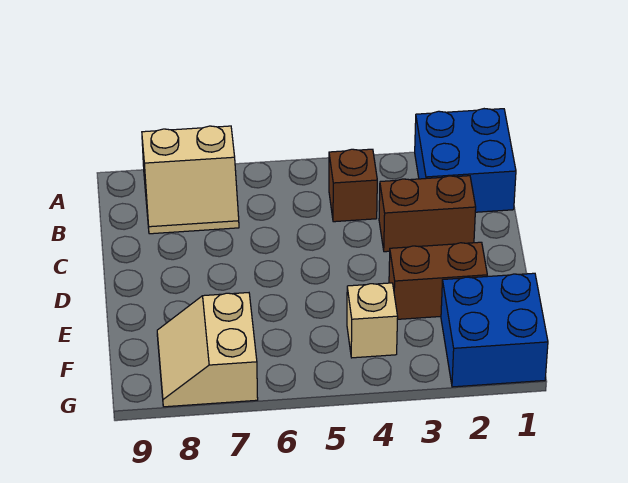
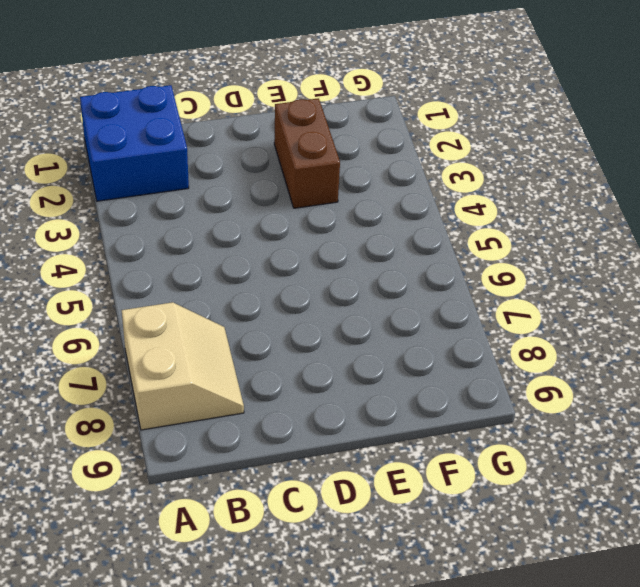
none -> brown 1x1 brick [329,149,377,222]
none -> brown 1x2 brick [379,176,476,252]

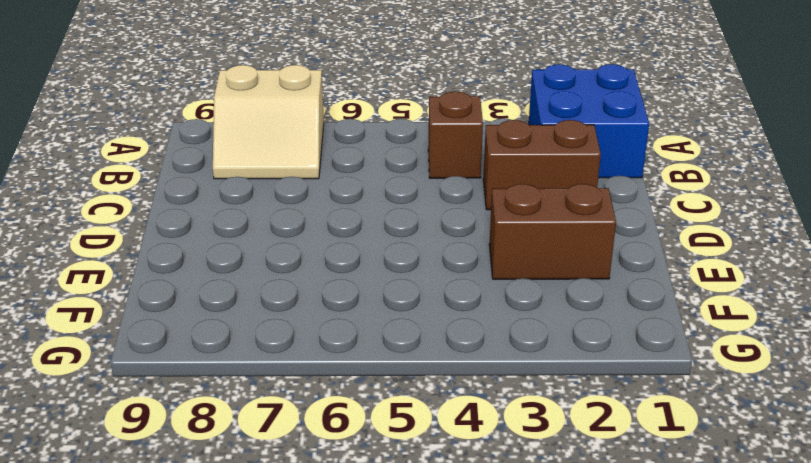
none -> blue 2x2 brick [441,273,548,387]
none -> tan 1x1 brick [347,283,398,358]

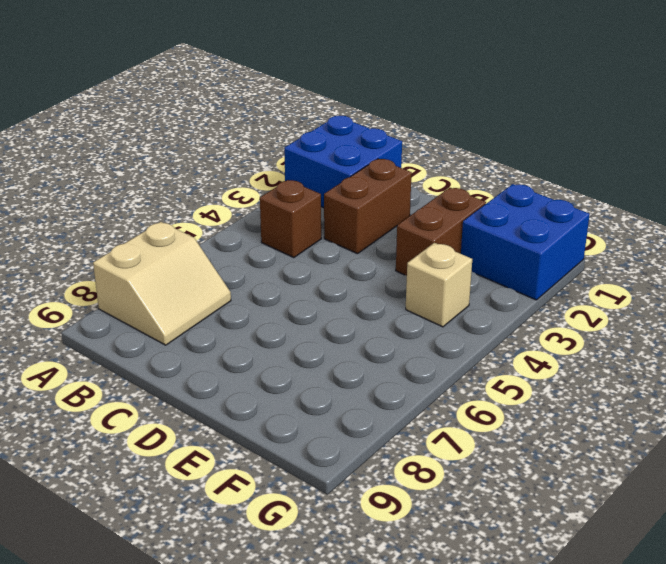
none -> tan 2x2 slope [157,293,258,407]

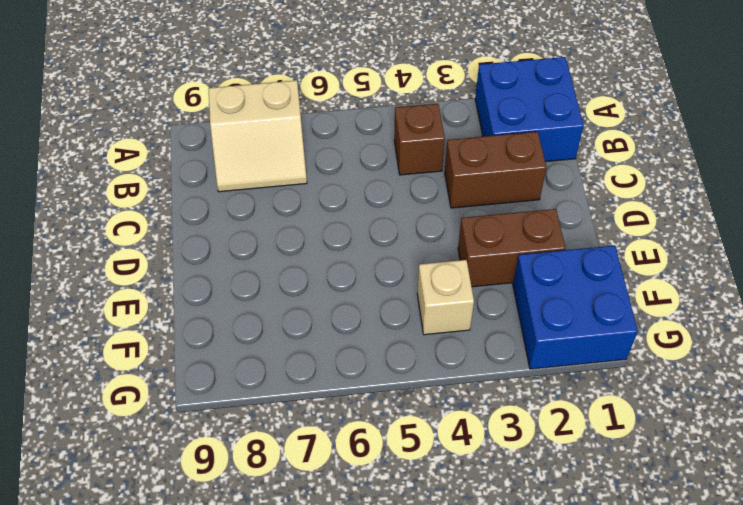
none -> tan 2x2 slope [157,293,258,407]

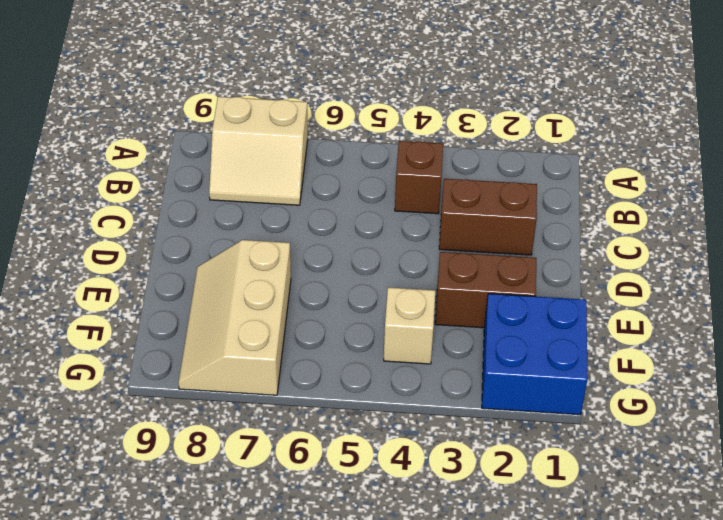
tan 2x3 slope [178,240,291,395] -> tan 2x2 slope [157,293,258,407]
none -> blue 2x2 brick [415,109,516,212]

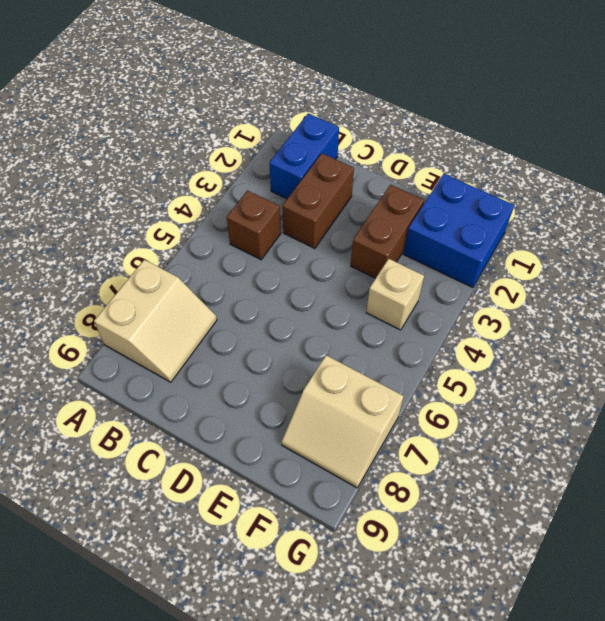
blue 1x2 brick [269,113,339,199] -> blue 2x2 brick [415,109,516,212]

